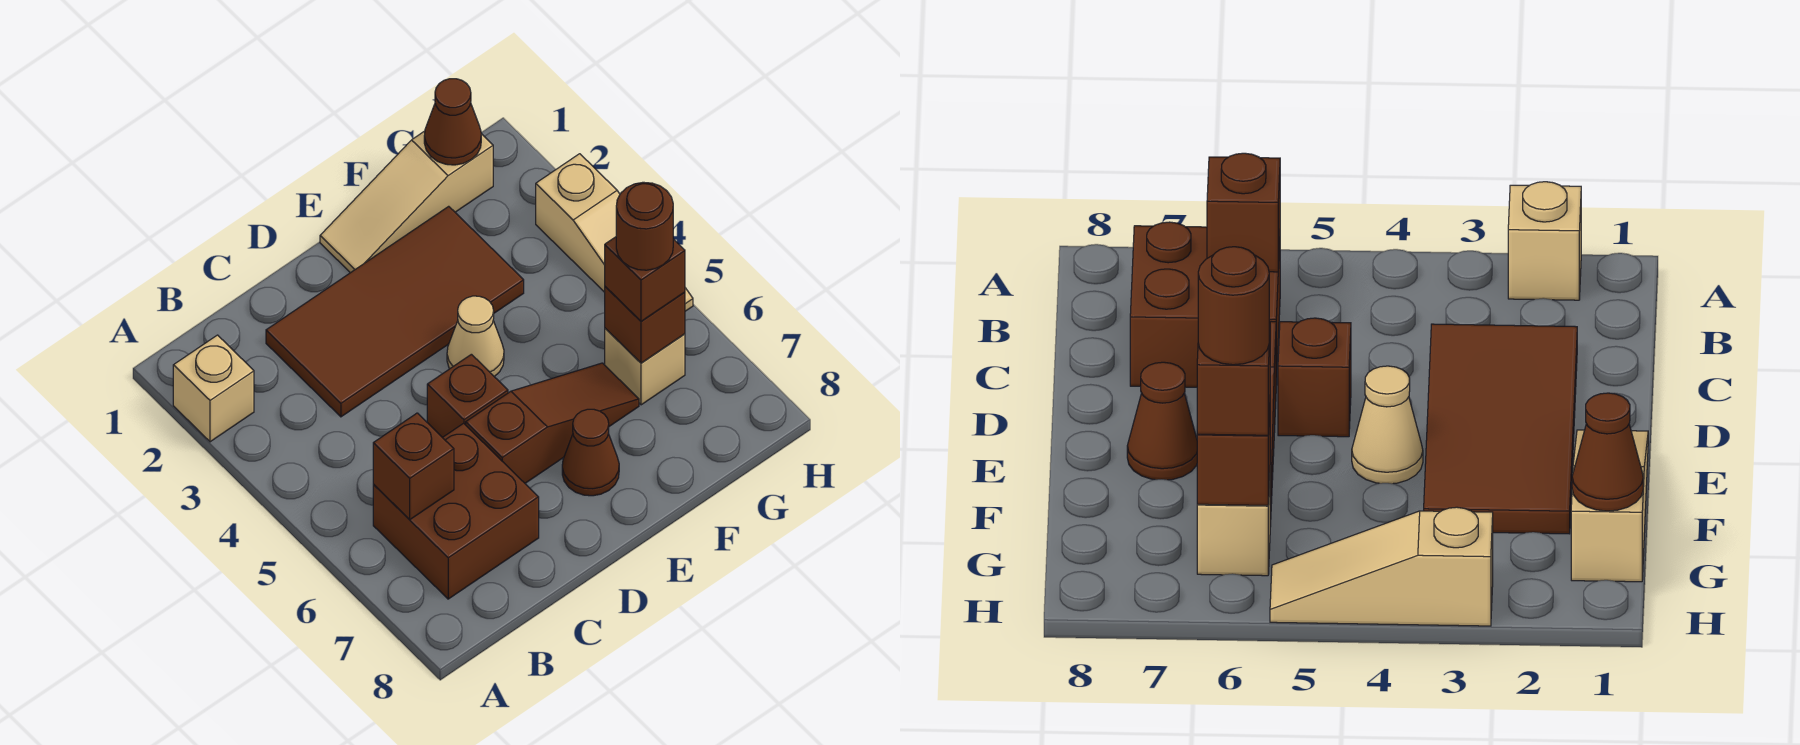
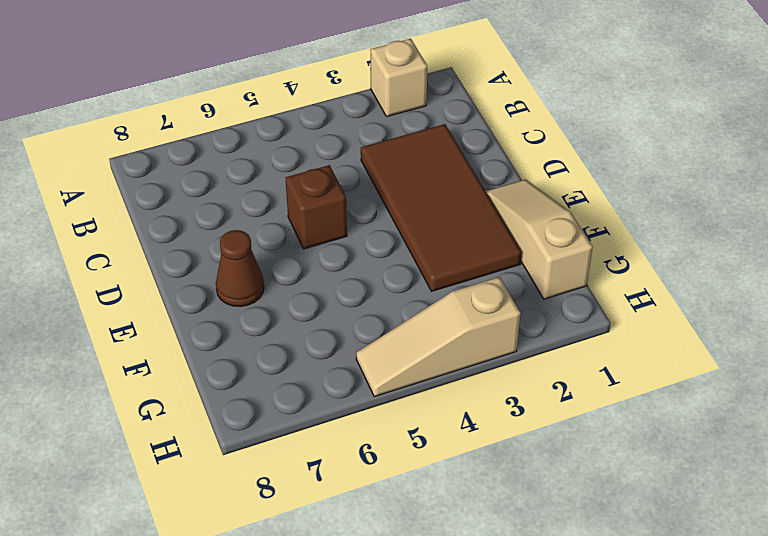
none -> brown 2x2 brick [373,423,539,599]
none -> brown 1x3 slope [466,363,639,483]
none -> tan 1x1 cone [447,296,504,377]

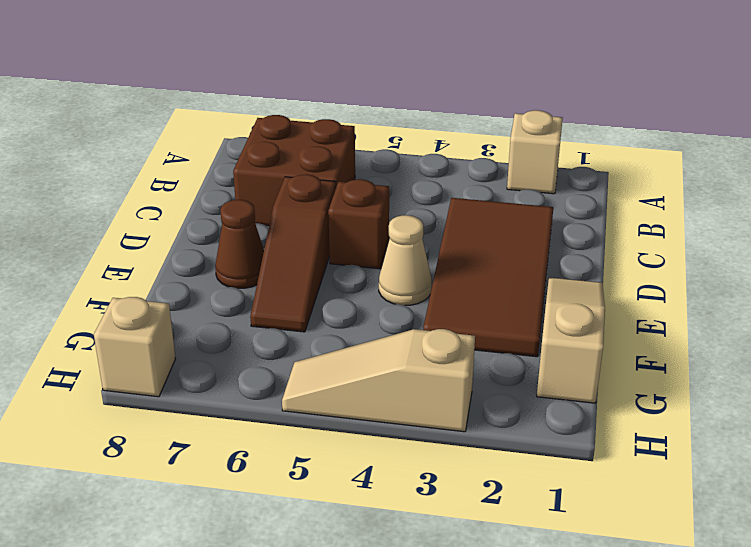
tan 1x1 brick [94,297,176,397] -> tan 1x1 brick moved to [605,328,685,405]
none -> brown 1x1 brick [373,413,454,520]
none -> brown 1x1 cone [424,79,481,165]
none -> brown 1x1 brick [605,287,685,363]

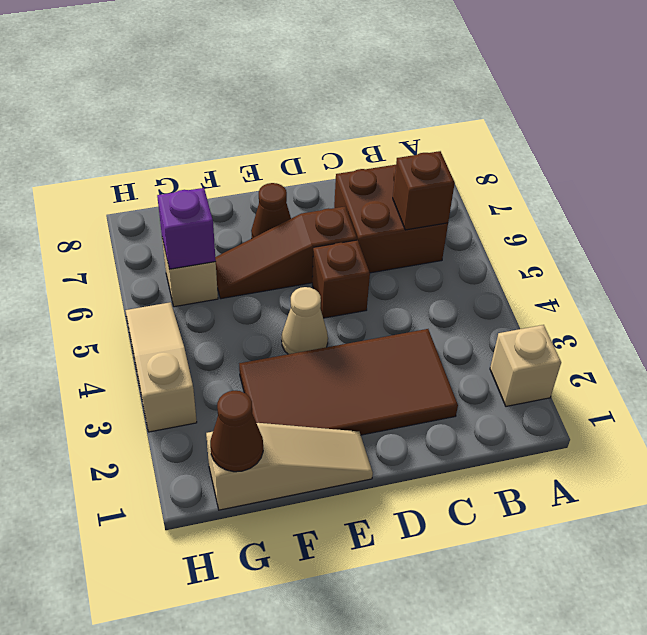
purple 1x1 brick [157,188,216,269] -> brown 1x1 brick [605,287,685,363]
none -> brown 1x1 brick [605,237,685,321]
none -> brown 1x1 round brick [616,182,673,270]

